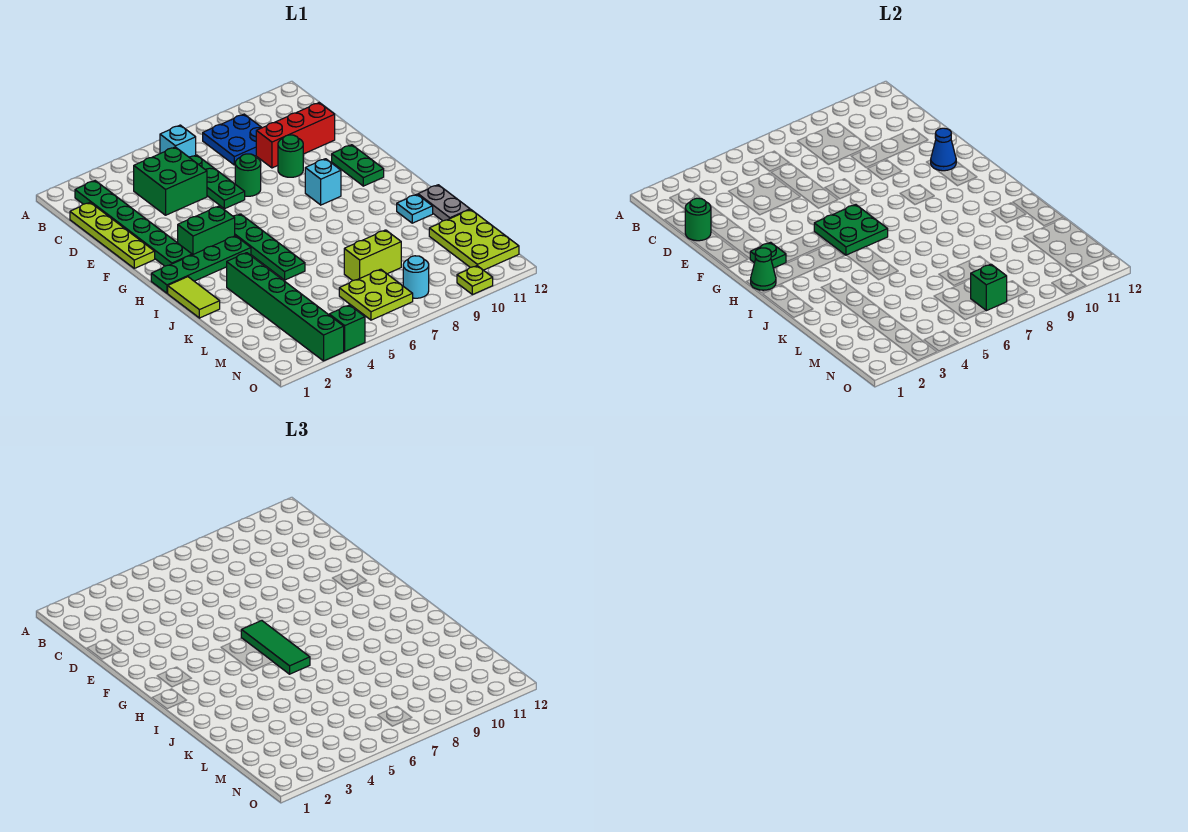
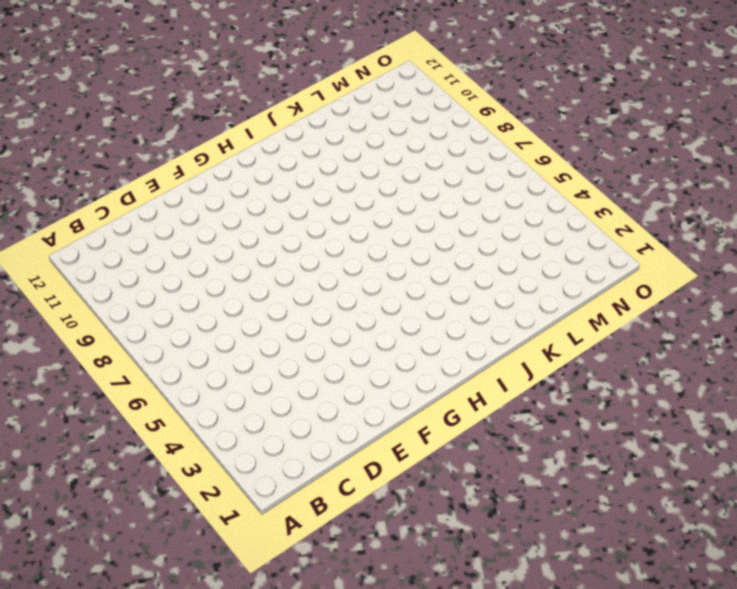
none -> green 1x6 plate [75,181,192,266]
none -> cyan 1x1 brick [160,125,196,157]
none -> blue 2x2 plate [203,114,262,165]
none -> lime 1x4 plate [70,203,155,268]

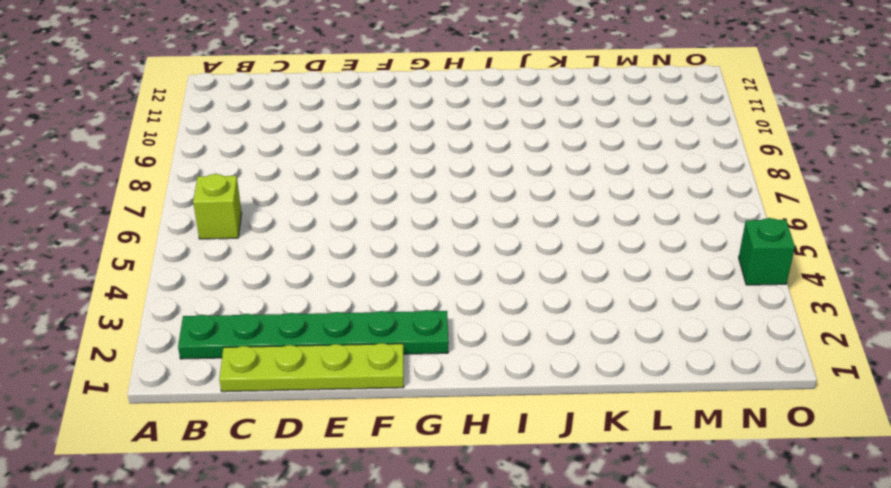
lime 1x1 brick [193,174,242,239] -> cyan 1x1 brick [160,125,196,157]
none -> blue 2x2 plate [203,114,262,165]
none -> green 2x2 brick [134,147,207,215]
none -> green 1x3 plate [189,155,245,209]
none -> red 1x3 brick [256,103,335,168]

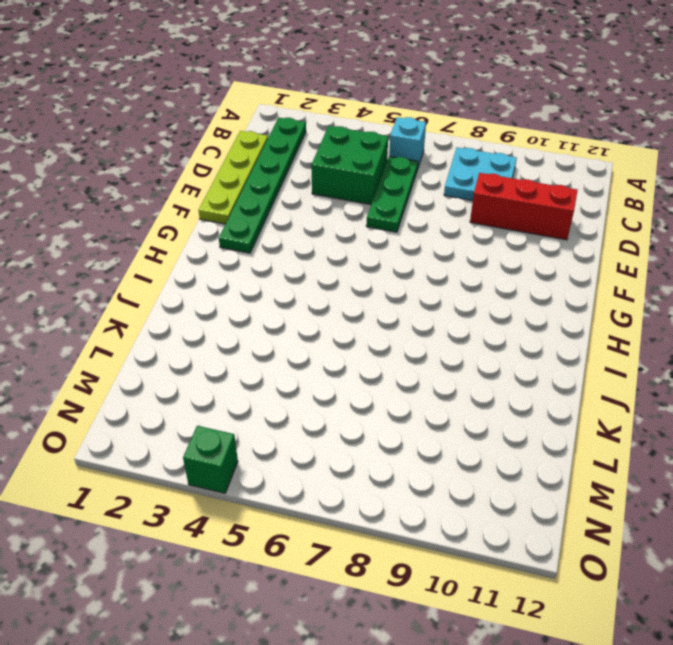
cyan 2x2 plate [444,147,517,201] -> blue 2x2 plate [203,114,262,165]
none -> green 1x1 round brick [235,154,261,196]
none -> green 1x1 round brick [278,135,303,177]
none -> green 1x2 plate [332,145,384,186]
none -> green 1x2 brick [178,206,235,255]

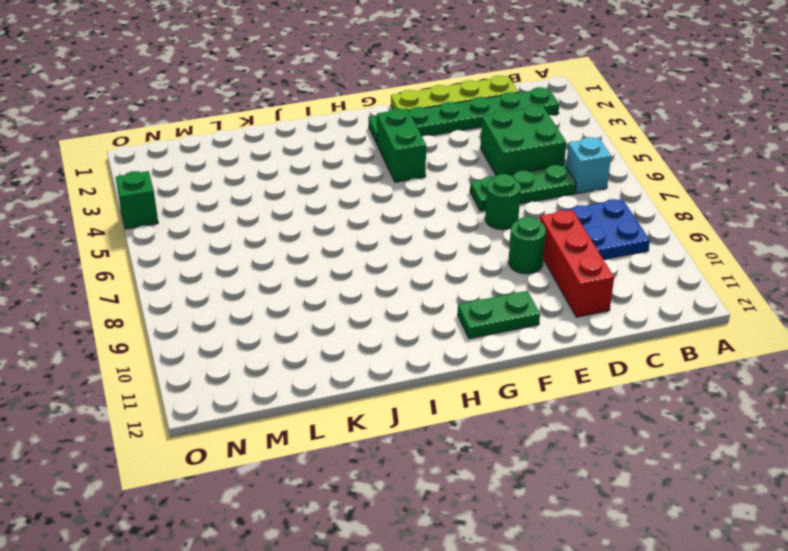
none -> green 1x4 plate [233,214,305,280]
none -> cyan 1x1 brick [305,159,341,205]
none -> green 1x4 plate [151,236,251,293]
none -> lime 1x2 tile [168,277,220,318]

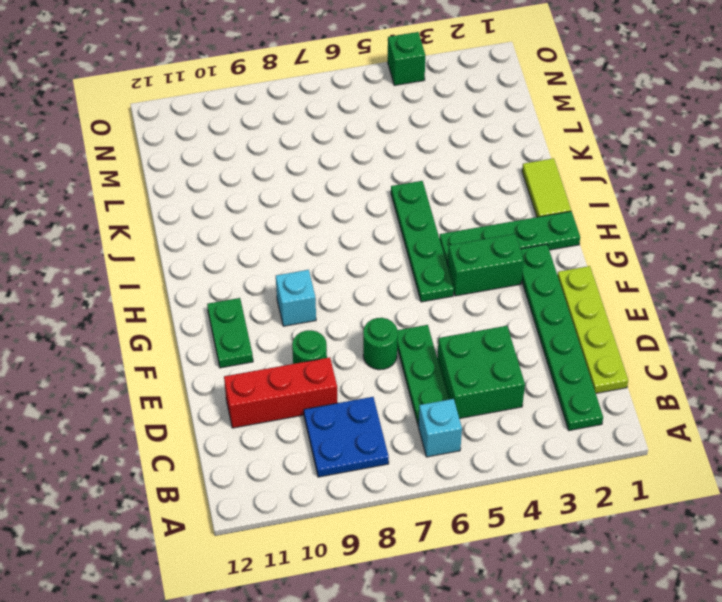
none -> green 1x6 brick [227,253,344,361]
none -> cyan 1x1 plate [397,194,433,223]
none -> grey 1x2 plate [418,185,470,221]
none -> lime 1x2 brick [344,230,401,281]

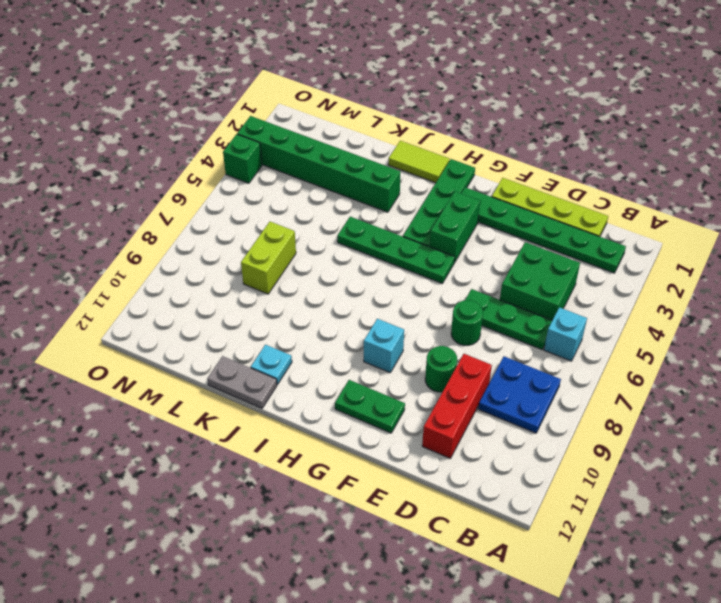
none -> lime 2x3 plate [429,210,519,270]
none -> lime 2x2 plate [339,269,413,320]
none -> cyan 1x1 round brick [403,256,429,298]
none -> lime 1x1 plate [457,266,493,295]

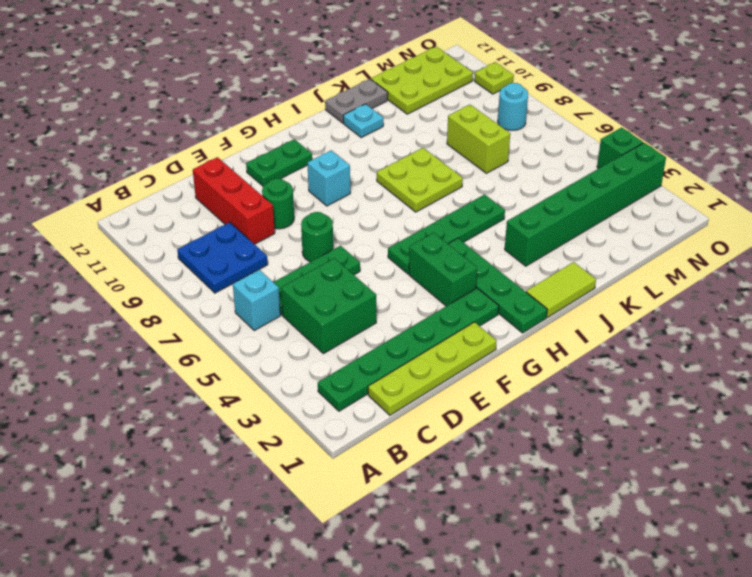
lime 2x2 plate [377,148,463,212] -> lime 2x2 plate moved to [339,269,413,320]
none -> green 1x1 round brick [685,198,711,241]
none -> blue 1x1 cone [931,128,956,171]
none -> green 1x1 plate [750,242,786,268]
none -> green 2x2 plate [814,205,888,255]

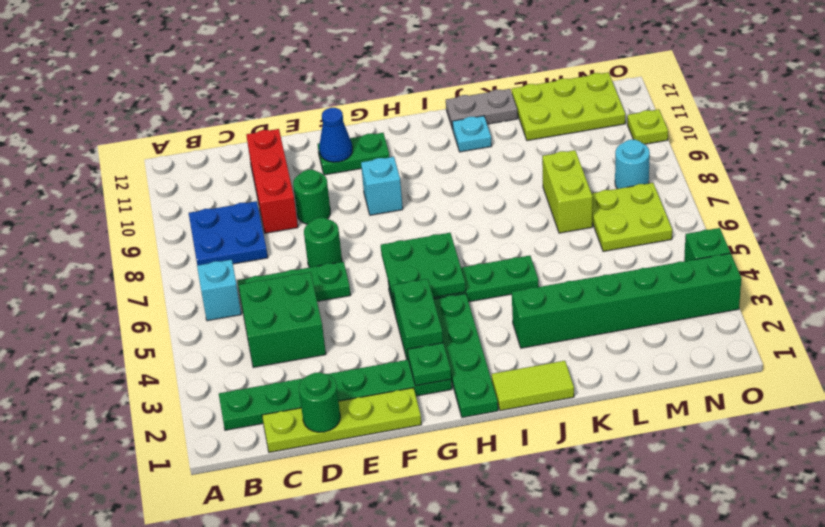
none -> green 1x1 cone [751,248,776,290]
none -> green 1x1 brick [971,264,1007,311]
none -> green 1x3 tile [241,621,310,674]

